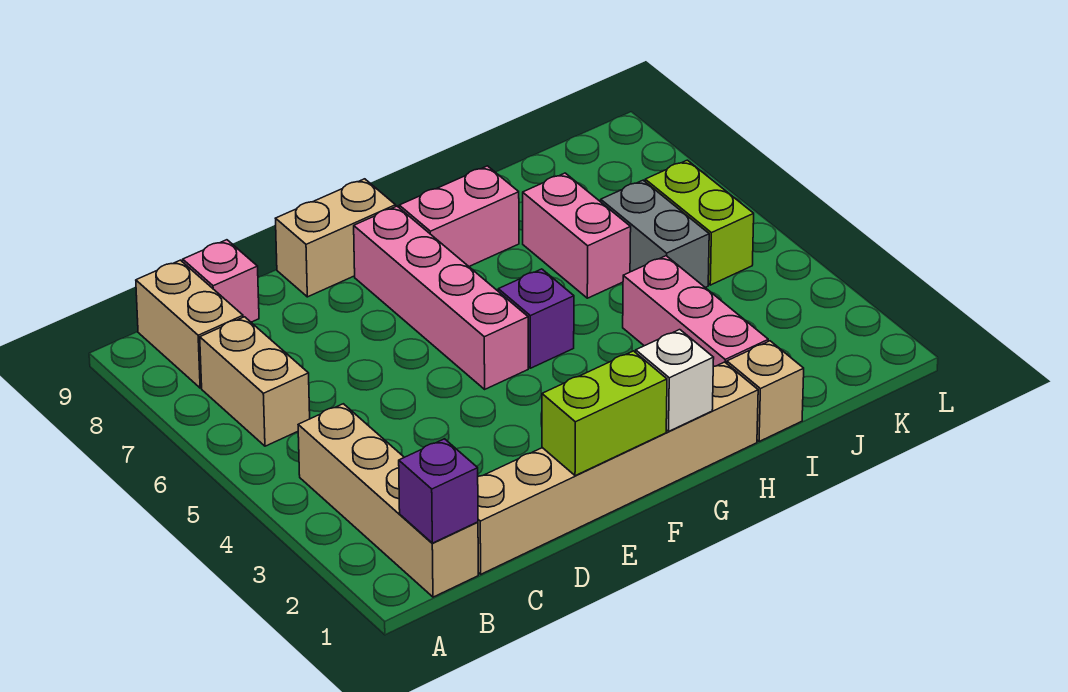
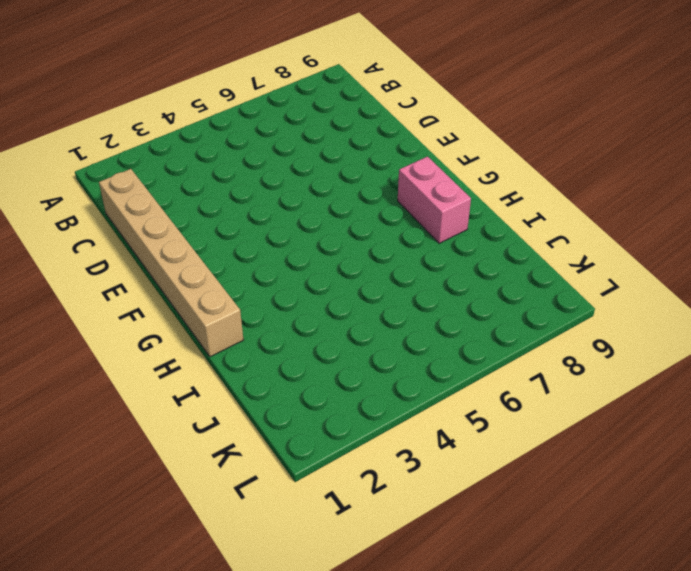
none -> tan 1x4 brick [298,404,478,597]
none -> tan 1x2 brick [200,317,310,446]
none -> tan 1x2 brick [136,260,243,388]

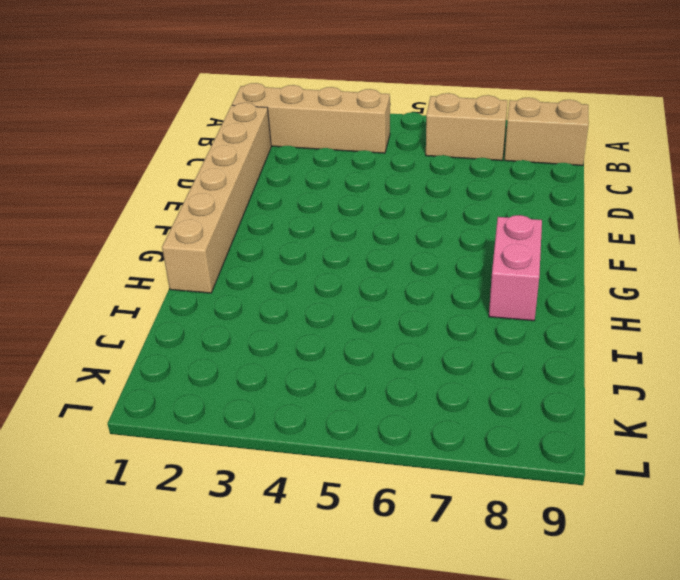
none -> pink 1x1 brick [183,240,259,322]
none -> tan 1x2 brick [276,179,396,297]
none -> pink 1x4 brick [354,206,528,389]

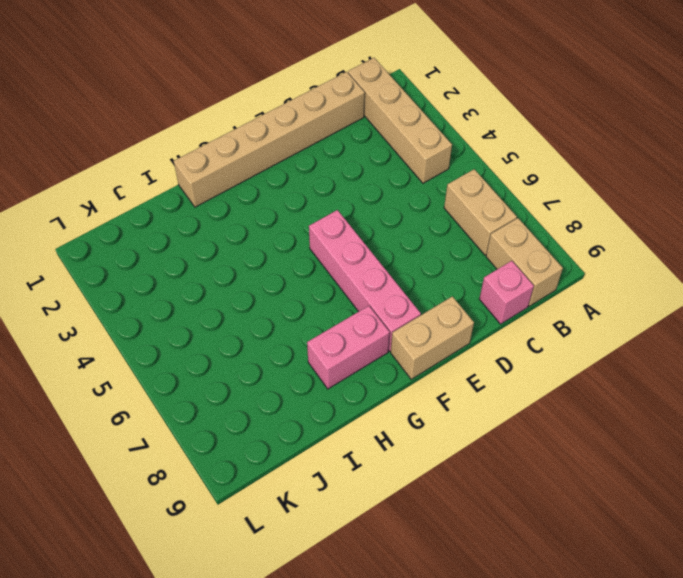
none -> purple 1x1 brick [498,269,574,368]
none -> tan 1x1 brick [727,341,804,442]
none -> pink 1x3 brick [623,256,768,367]

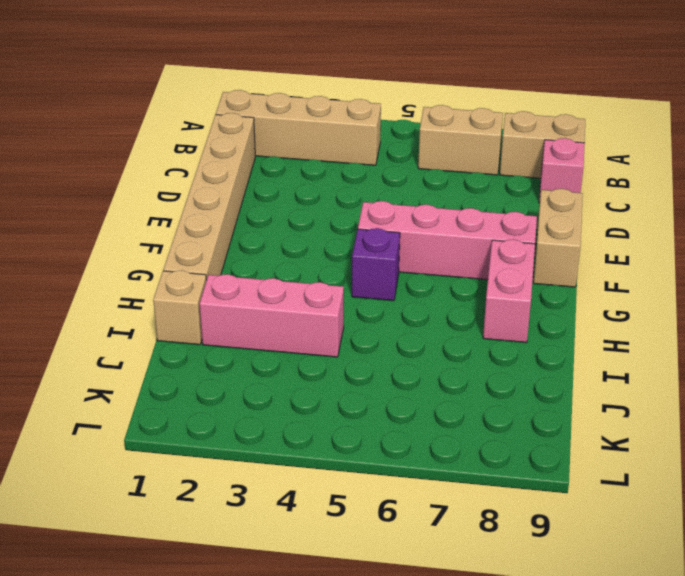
none -> pink 1x2 brick [523,173,631,298]
none -> grey 1x2 brick [601,180,709,288]
none -> lime 1x2 brick [645,160,754,285]

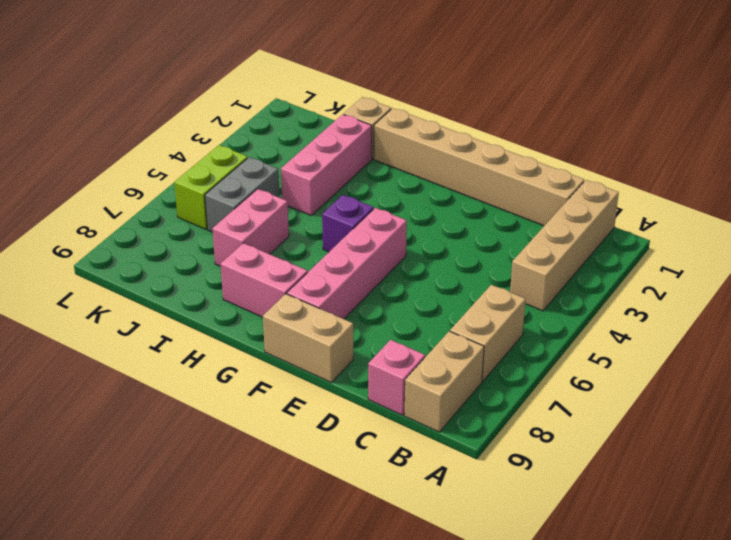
none -> purple 1x1 brick [399,439,478,543]
none -> lime 1x2 brick [542,351,667,476]
none -> white 1x1 brick [636,330,714,431]

